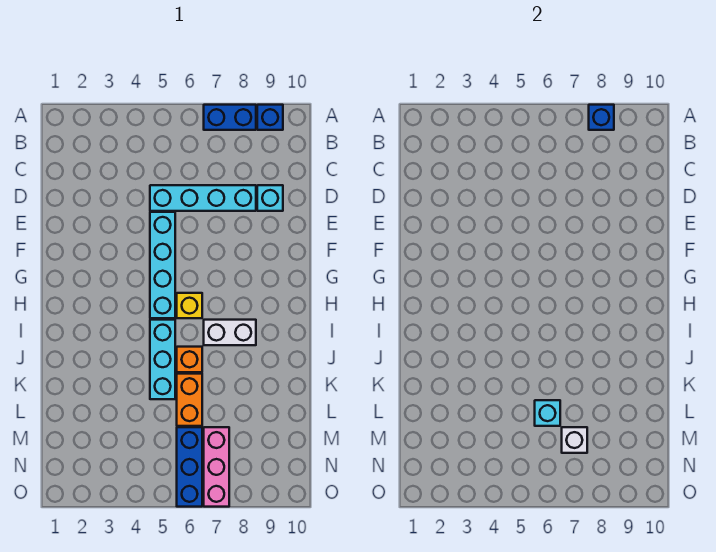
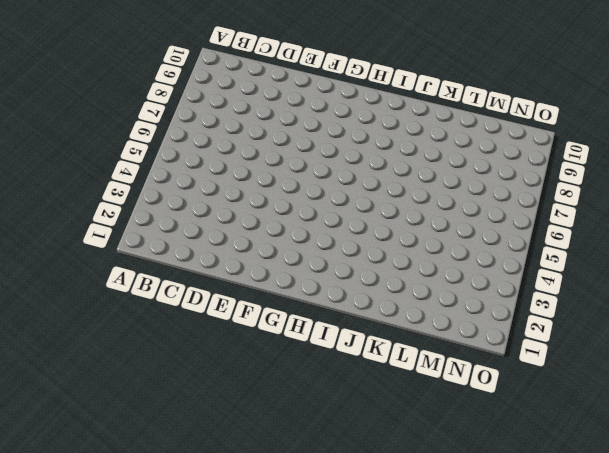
none -> blue 1x2 brick [204,105,256,130]
none -> blue 1x1 brick [257,105,283,130]
none -> cyan 1x4 brick [150,185,256,211]

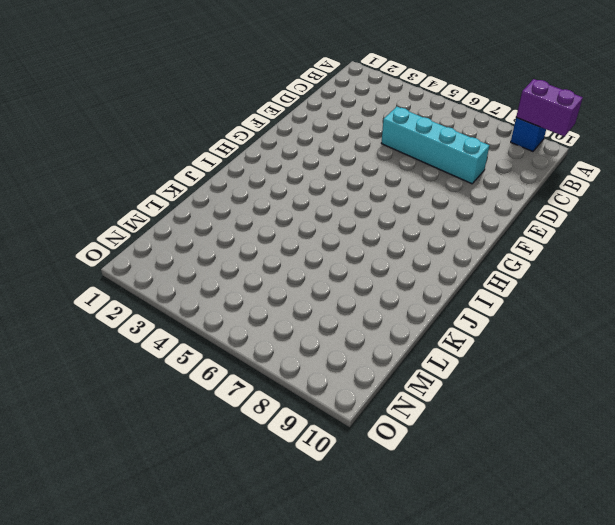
purple 1x2 brick [516,79,583,136] -> none
none -> blue 1x2 brick [204,105,256,130]
none -> cyan 1x1 brick [257,185,283,211]
none -> cyan 1x4 brick [150,212,175,318]

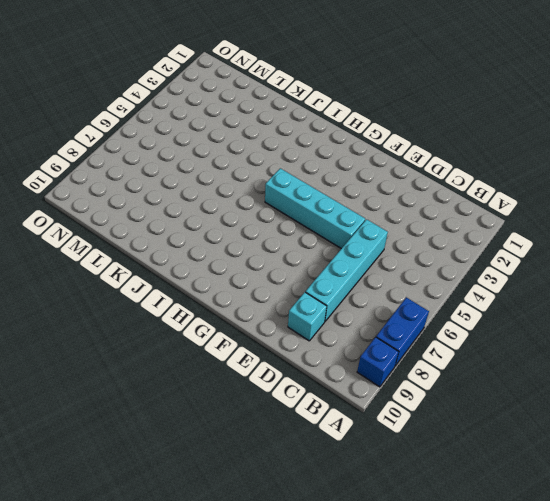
none -> yellow 1x1 brick [177,293,202,318]
none -> cyan 1x3 brick [150,320,175,399]
none -> white 1x2 brick [204,320,256,345]

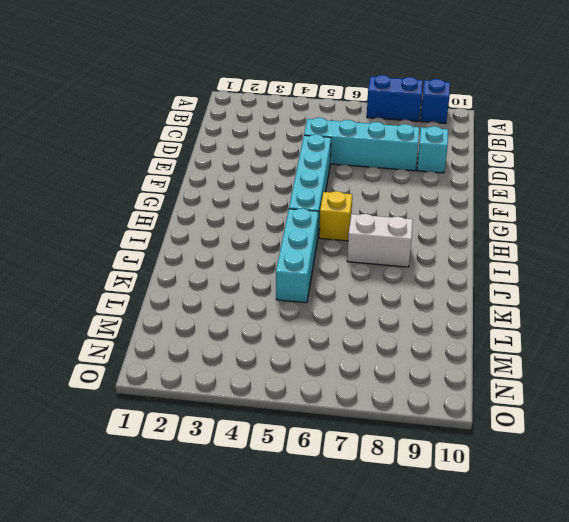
none -> orange 1x1 brick [177,347,202,372]
none -> orange 1x2 brick [177,374,202,426]
none -> blue 1x3 brick [177,427,202,507]

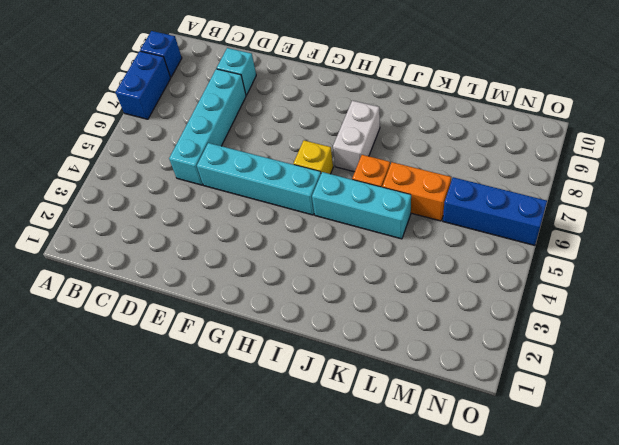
none -> pink 1x3 brick [204,427,229,507]
none -> blue 1x1 brick [589,105,614,130]
none -> cyan 1x1 brick [535,400,560,426]

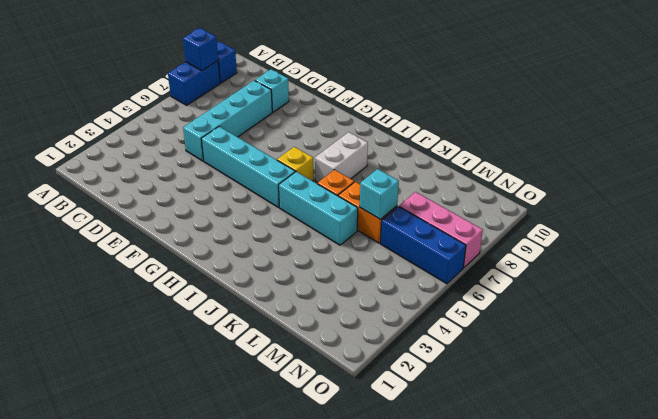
none -> white 1x1 brick [562,427,587,453]

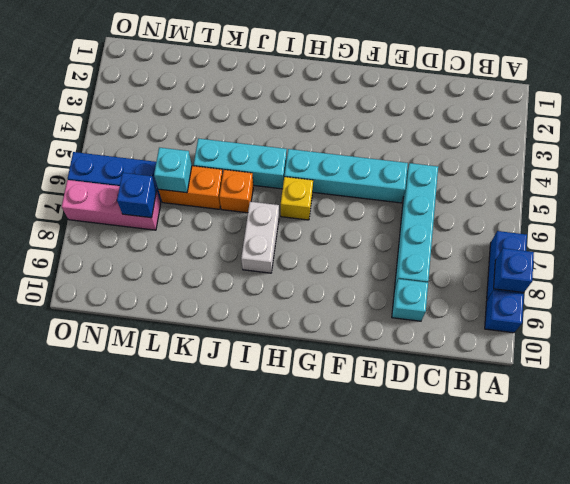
blue 1x1 brick [117,173,157,218] -> white 1x1 brick [562,427,587,453]

